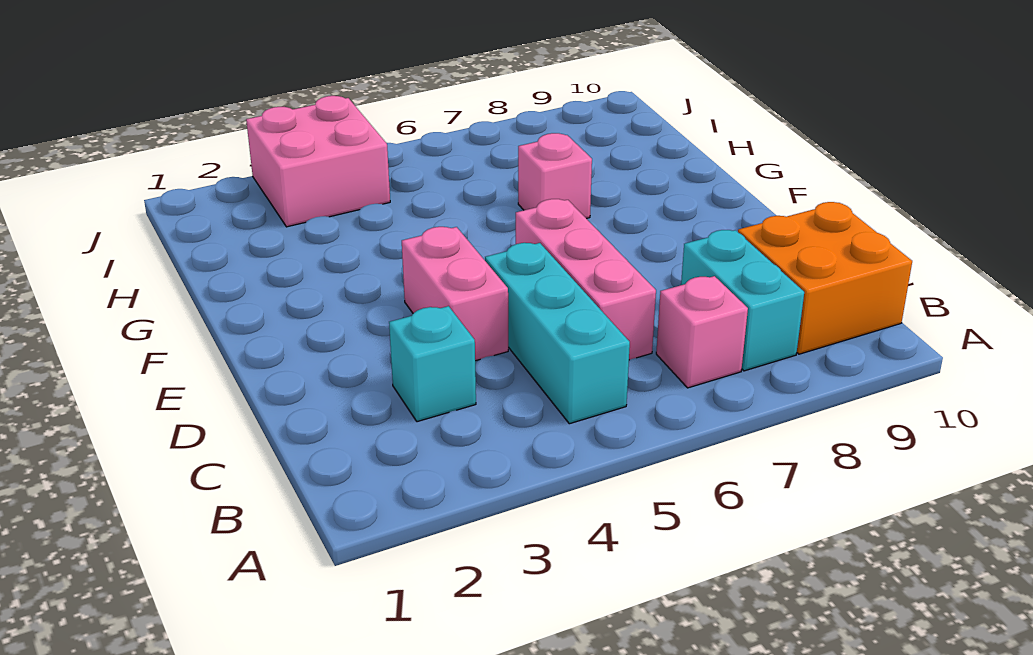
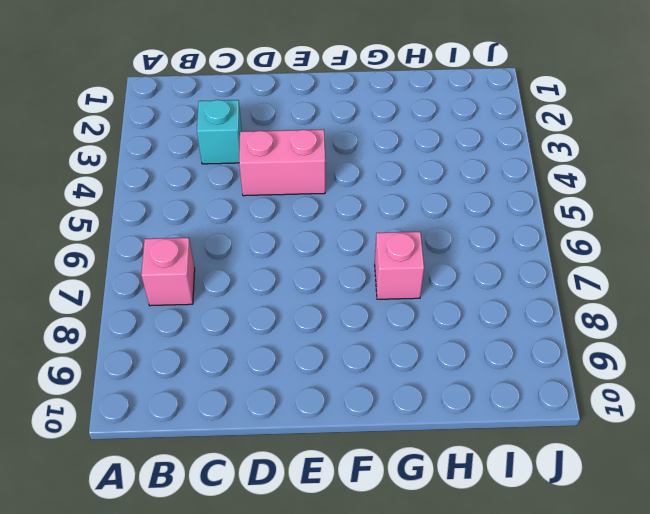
none -> cyan 1x3 brick [485,243,630,424]
none -> cyan 1x2 brick [681,230,804,371]

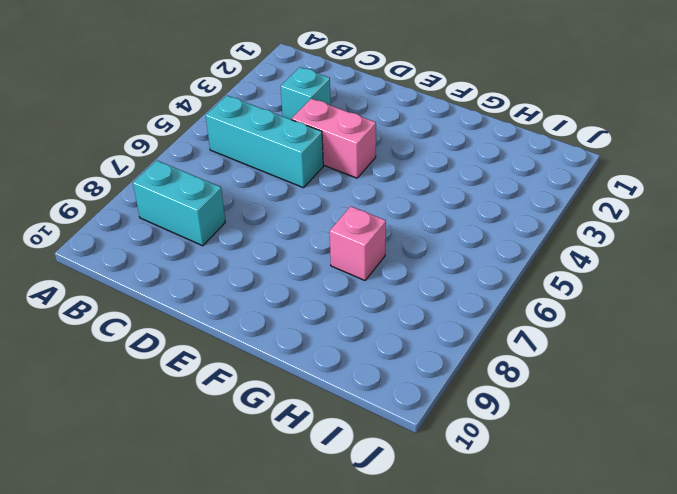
none -> pink 1x1 brick [656,276,748,388]
none -> orange 2x2 brick [738,202,912,354]

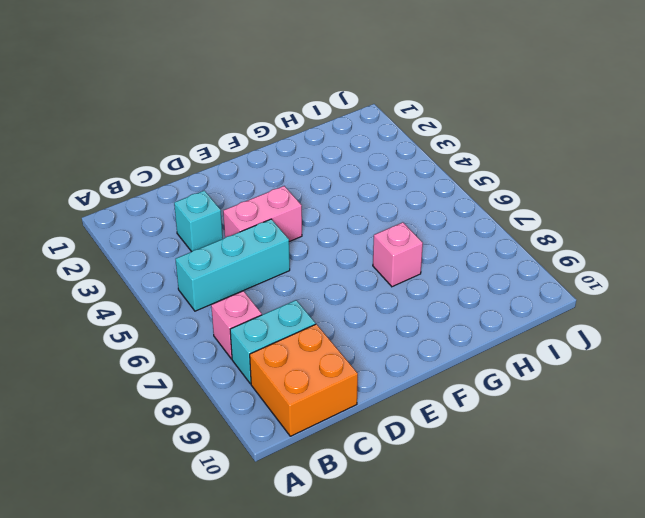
none -> pink 1x3 brick [516,199,656,360]
none -> pink 2x2 brick [246,96,390,227]

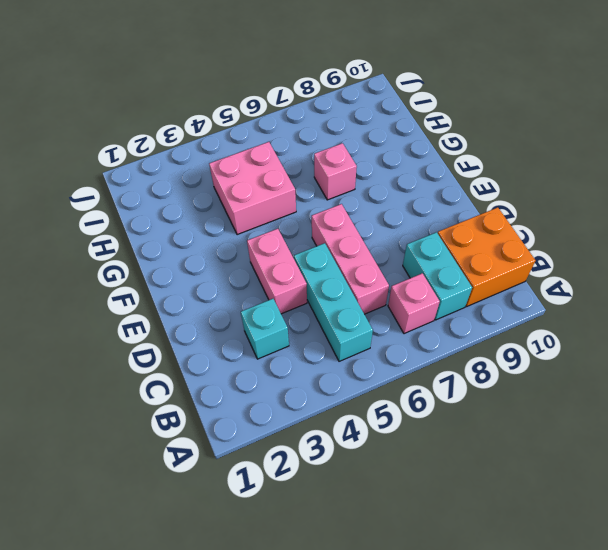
pink 2x2 brick [209,142,296,235] -> pink 2x2 brick moved to [246,96,390,227]

